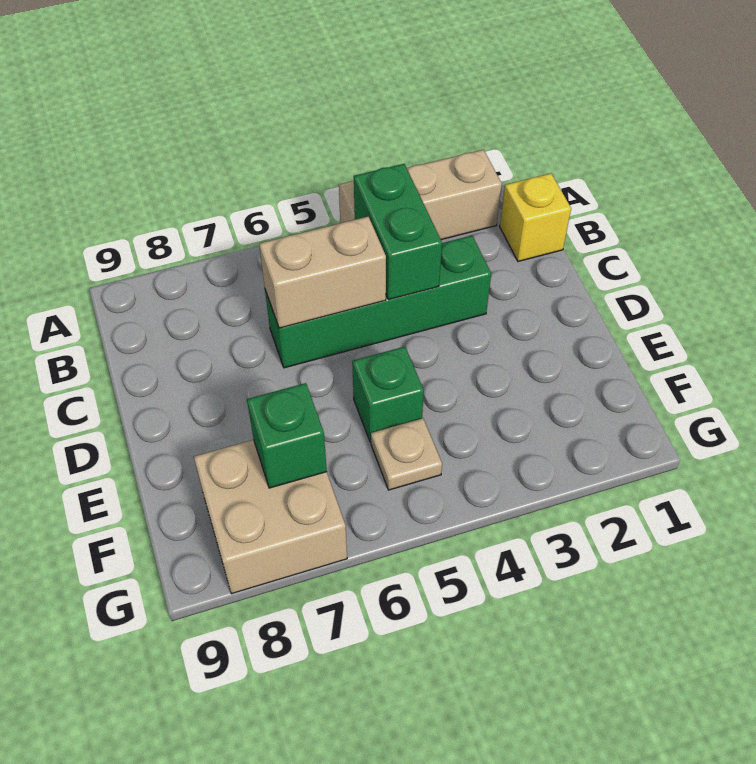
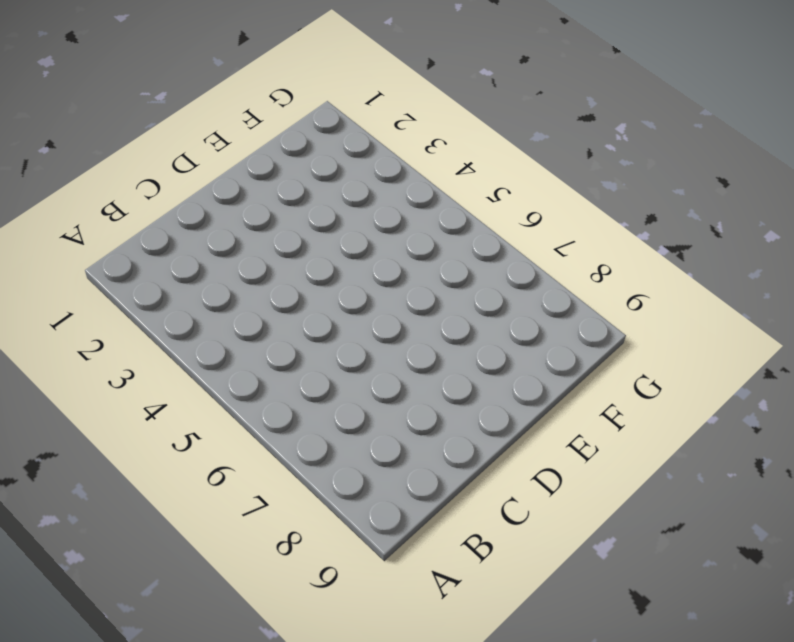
none -> tan 1x3 brick [339,150,502,240]
none -> yellow 1x1 brick [500,173,571,261]

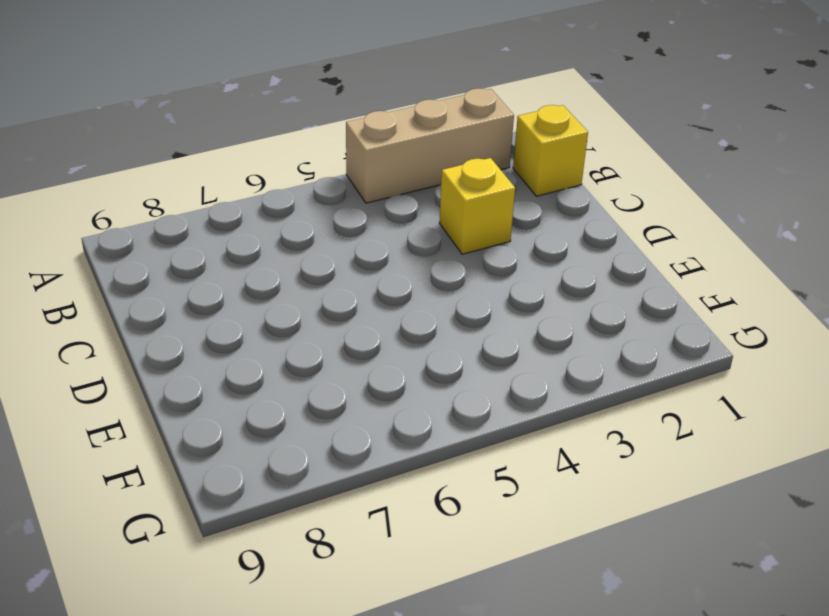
yellow 1x1 brick [439,158,515,254] -> green 1x4 brick [265,236,491,368]
none -> green 1x1 brick [352,347,424,442]
none -> tan 1x1 plate [371,418,442,490]

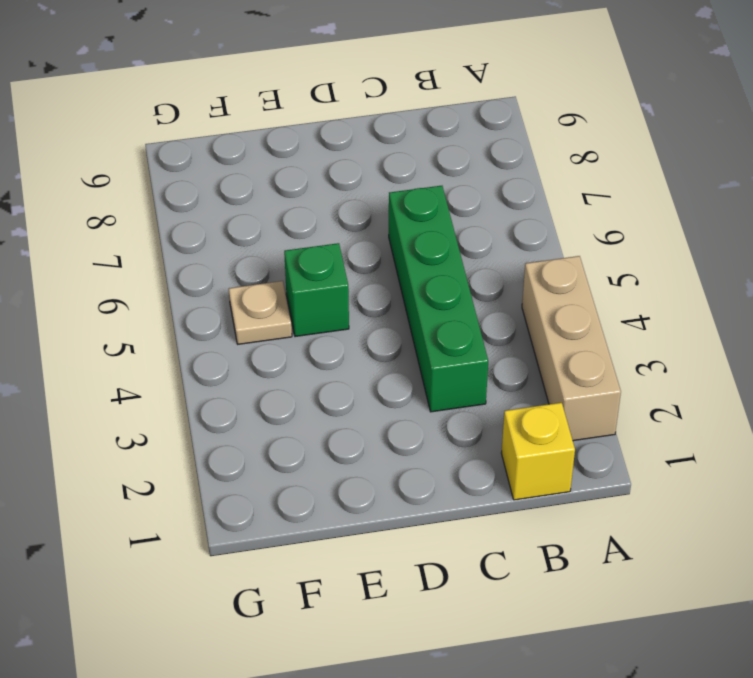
none -> tan 2x2 brick [194,440,347,594]
none -> green 1x2 brick [354,164,442,300]

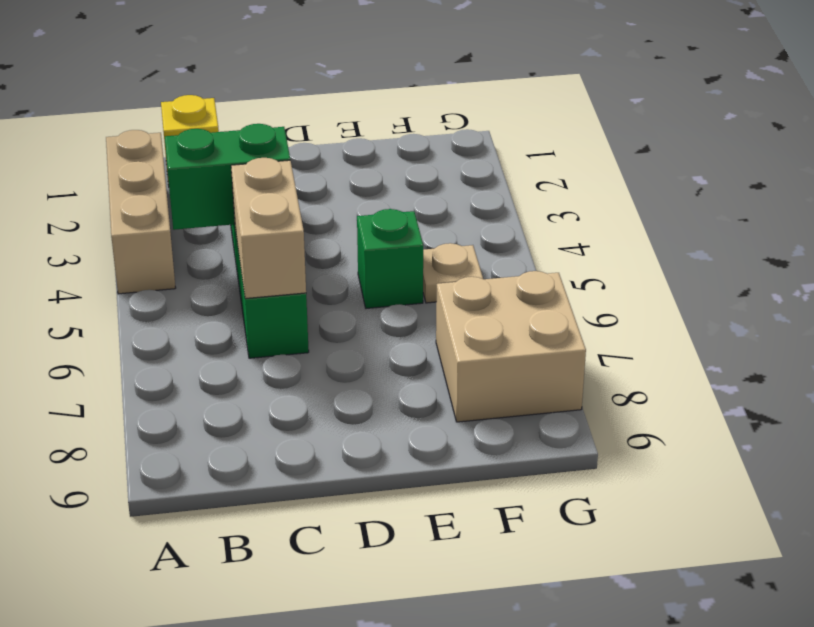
none -> green 1x1 brick [247,383,327,488]

